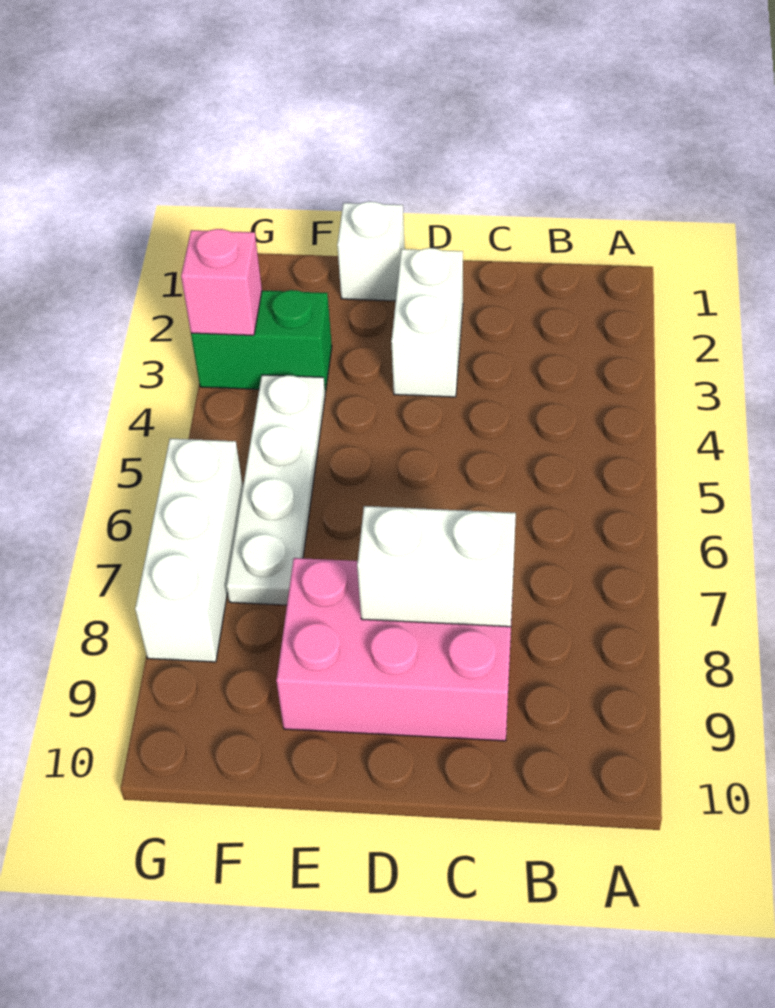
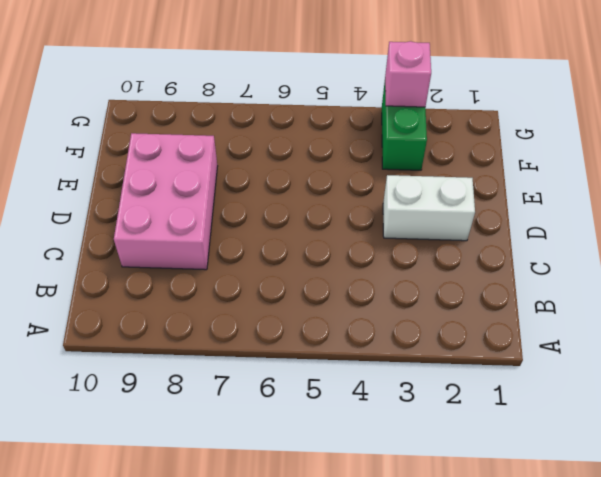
none -> white 1x1 brick [337,201,405,301]
none -> white 1x4 plate [227,375,325,605]

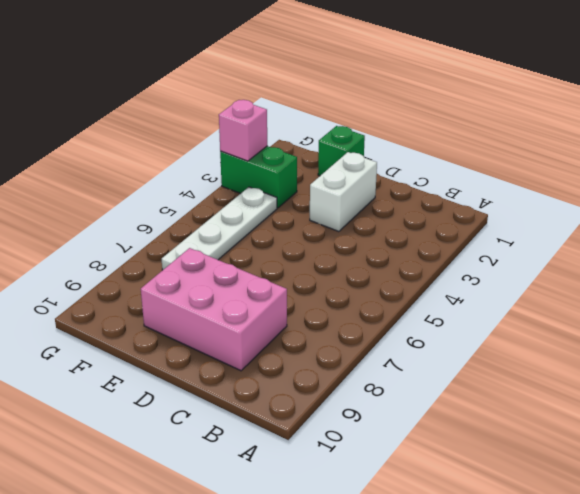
green 1x1 brick [318,126,365,176] -> white 1x1 brick [337,201,405,301]
none -> white 1x3 brick [135,439,243,662]
none -> white 1x2 brick [357,506,516,627]

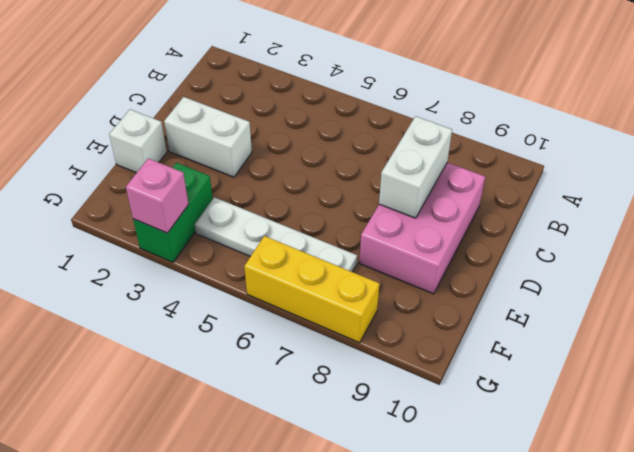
yellow 1x3 brick [244,236,379,343] -> white 1x3 brick [135,439,243,662]

